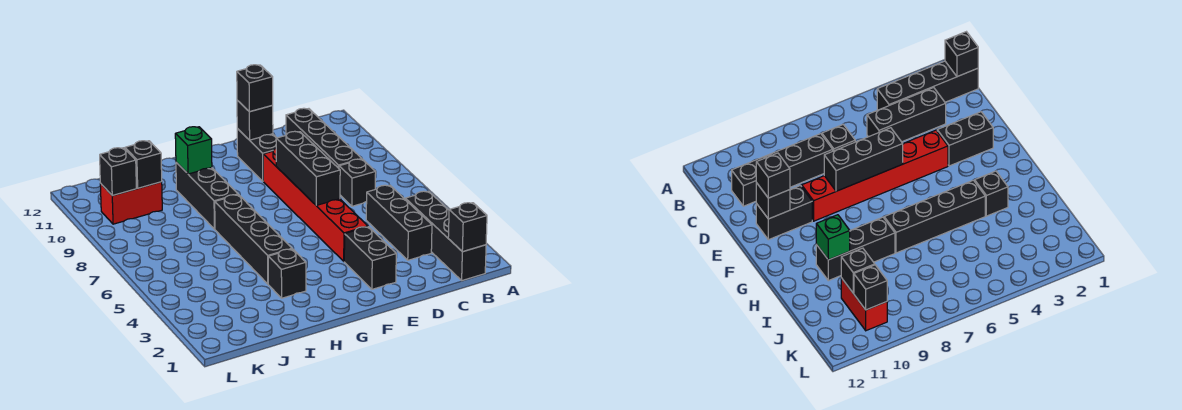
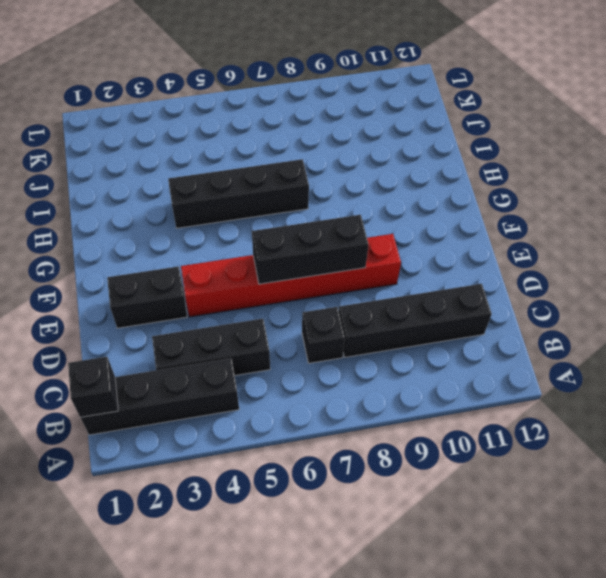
none -> black 1x2 brick [237,129,276,181]
none -> black 1x1 brick [268,249,306,298]
none -> black 1x3 brick [176,162,238,229]

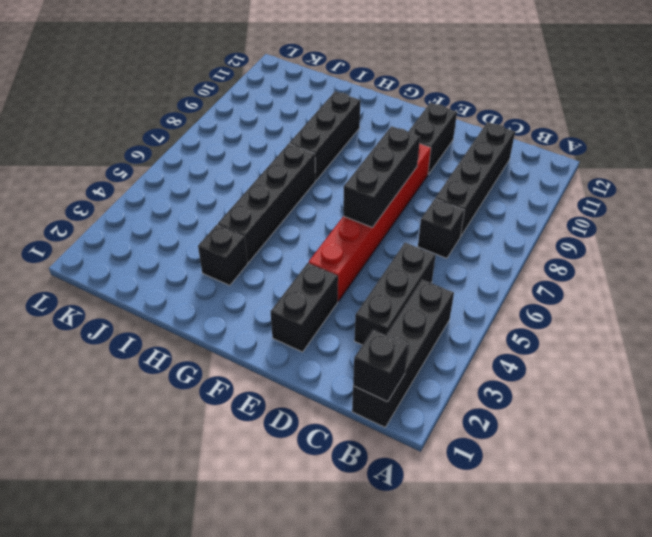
none -> red 1x2 brick [100,182,162,224]
none -> black 1x1 brick [237,100,273,140]
none -> green 1x1 brick [175,127,212,174]

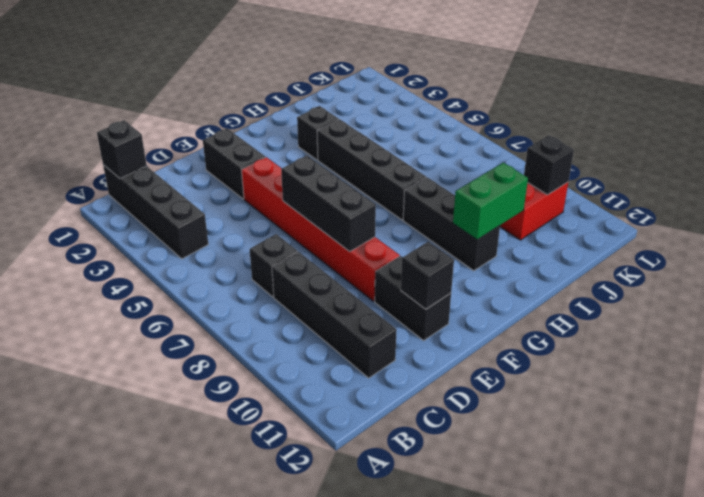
green 1x2 brick [453,163,528,240] -> green 1x1 brick [175,127,212,174]
none -> black 1x3 brick [366,185,432,260]
none -> black 1x1 brick [125,141,162,188]
none -> black 1x1 brick [237,65,273,112]

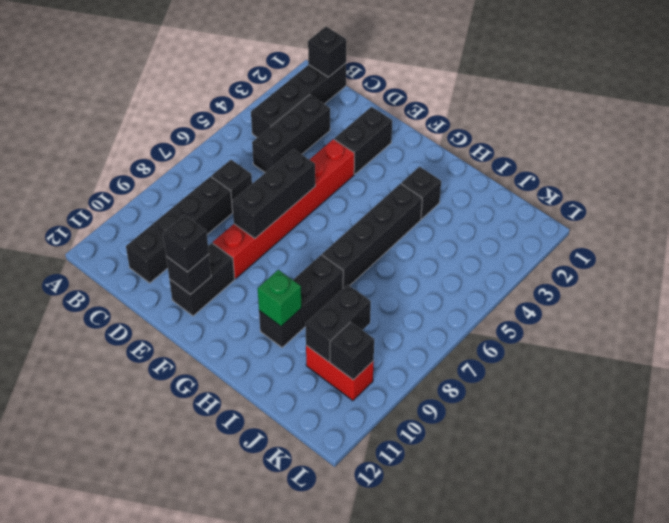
black 1x2 brick [305,285,371,362] -> black 1x1 brick [125,141,162,188]

